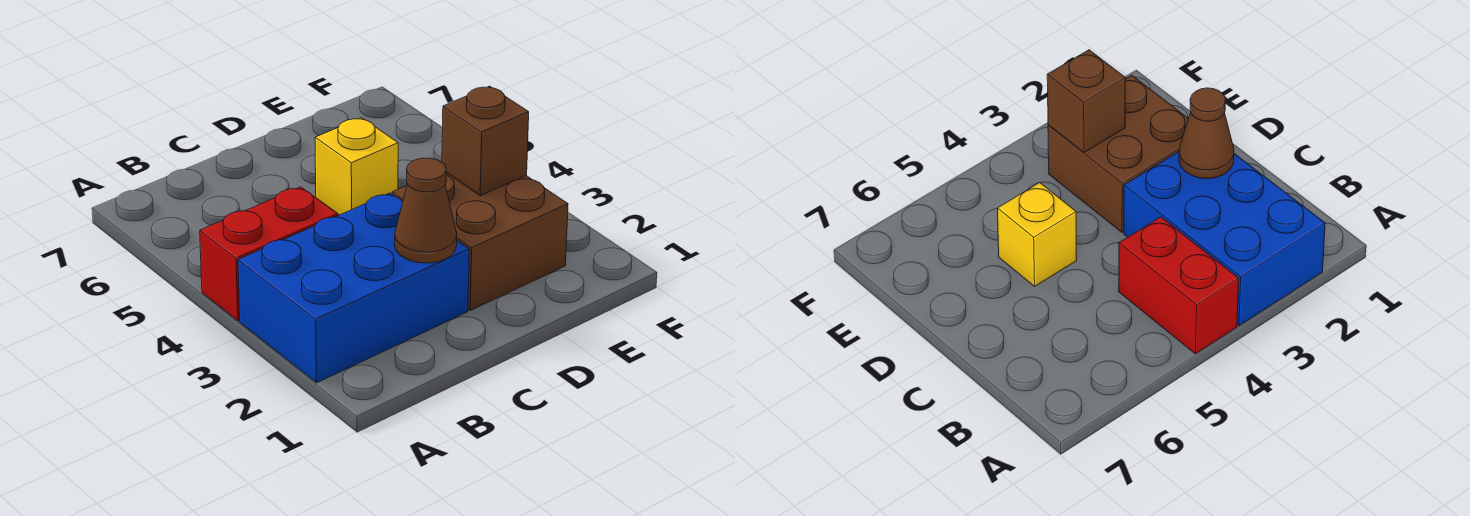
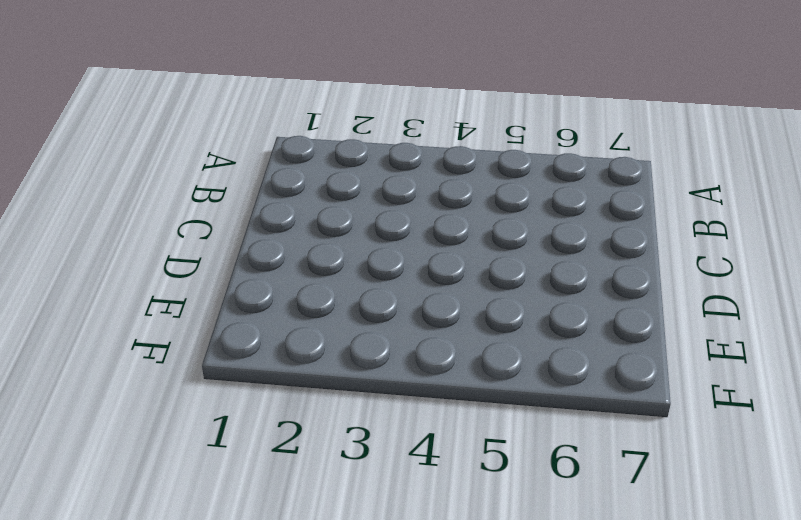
none -> blue 2x3 brick [238,193,469,383]
none -> red 1x2 brick [200,187,338,321]

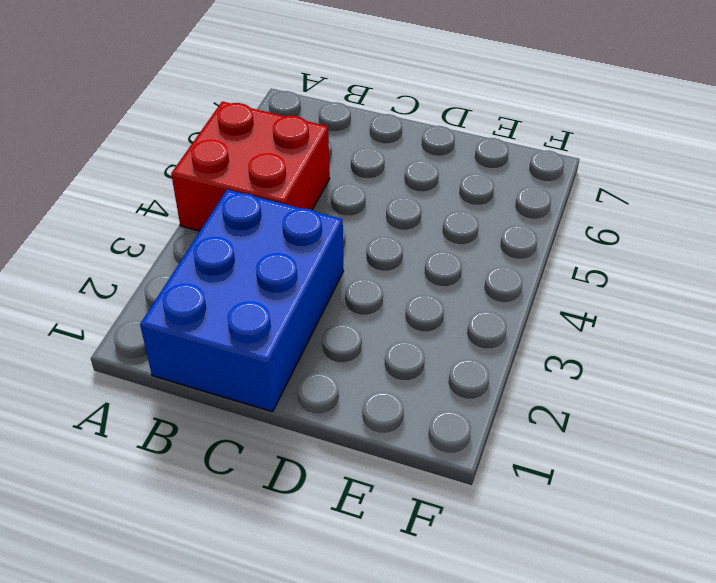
red 2x2 brick [171,101,330,231] -> red 1x2 brick [200,187,338,321]
blue 2x3 brick [140,190,344,412] -> blue 2x3 brick turned to [238,193,469,383]
none -> brown 2x2 brick [392,173,568,310]
none -> yellow 1x1 brick [315,118,398,215]

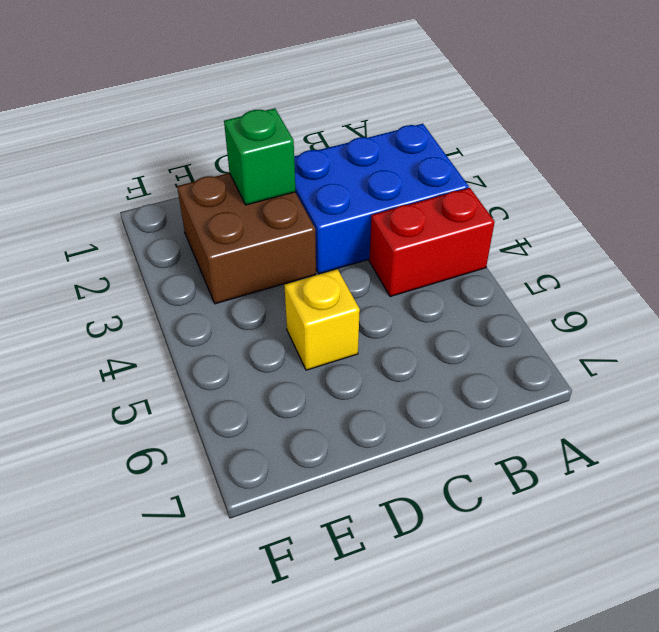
green 1x1 brick [224,108,296,205] -> none
none -> brown 1x1 cone [394,158,457,263]
none -> brown 1x1 brick [442,86,529,196]

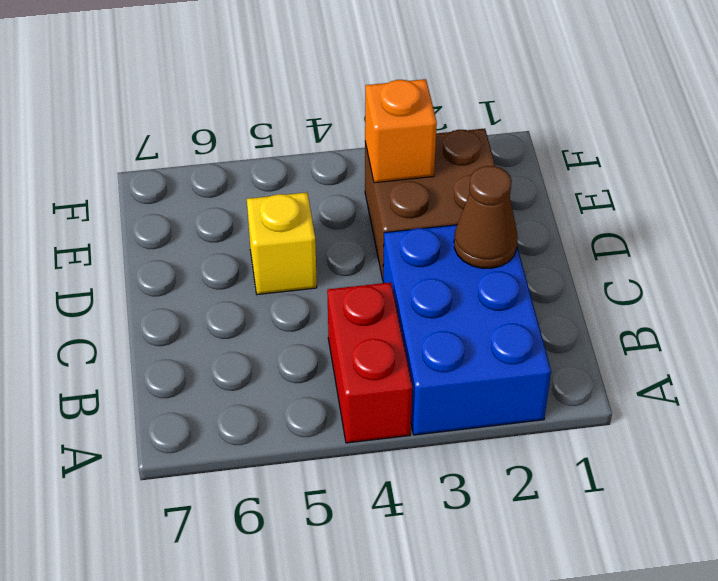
orange 1x1 brick [365,79,437,183] -> brown 1x1 brick [442,86,529,196]

